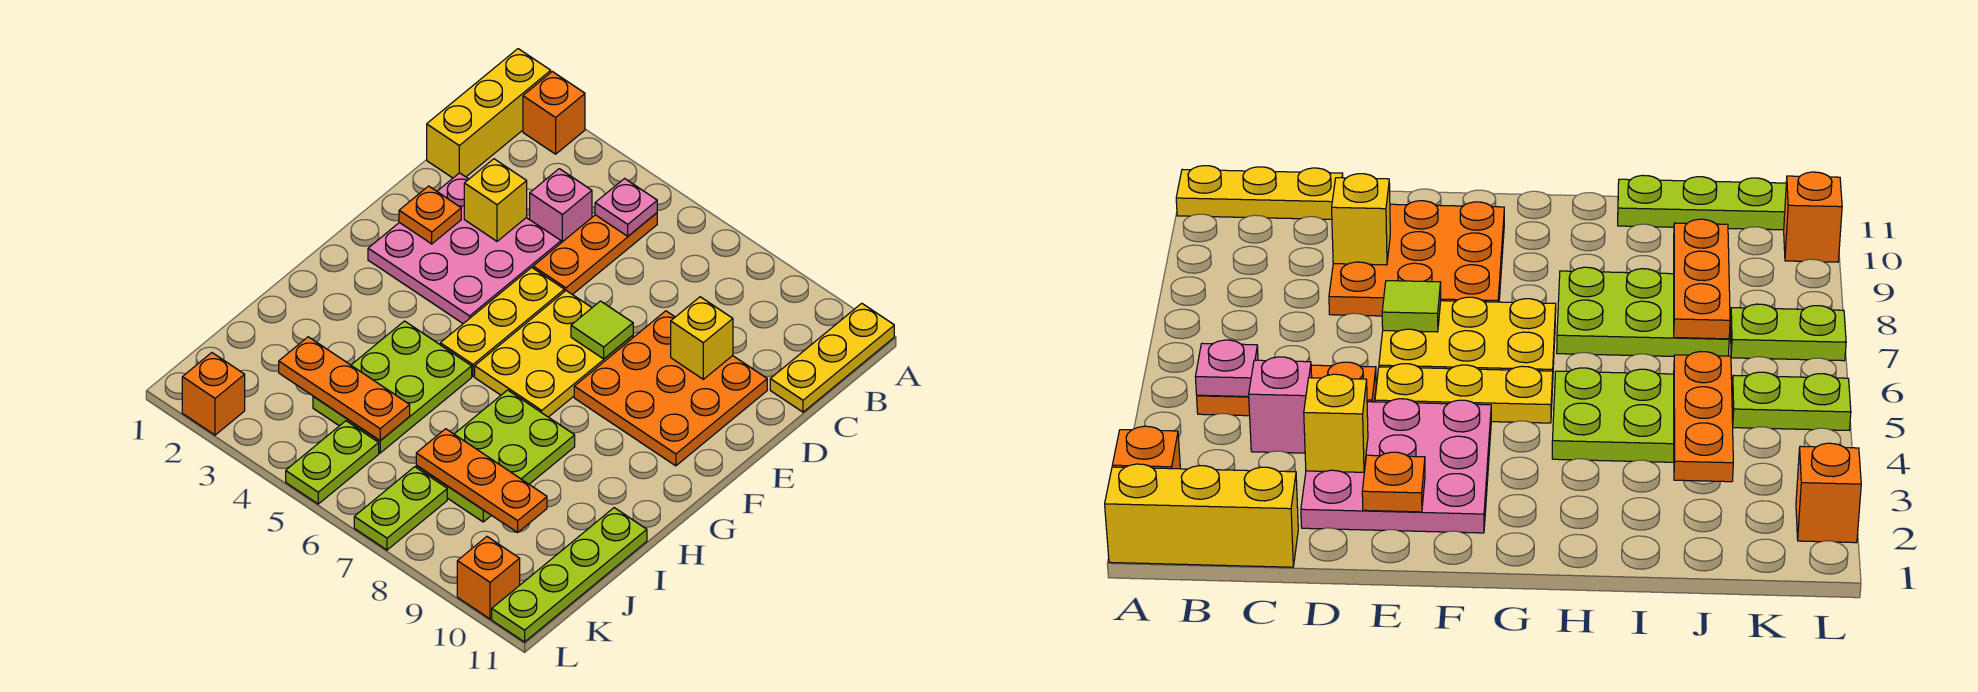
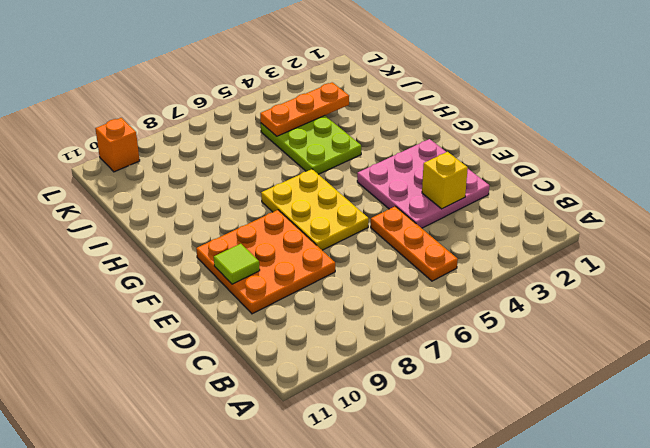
lime 1x1 tile [214,244,260,284] -> lime 1x1 tile moved to [571,301,633,359]
none -> yellow 1x3 brick [427,49,551,178]
none -> orange 1x1 brick [523,72,585,154]
none -> yellow 1x3 plate [770,303,894,412]

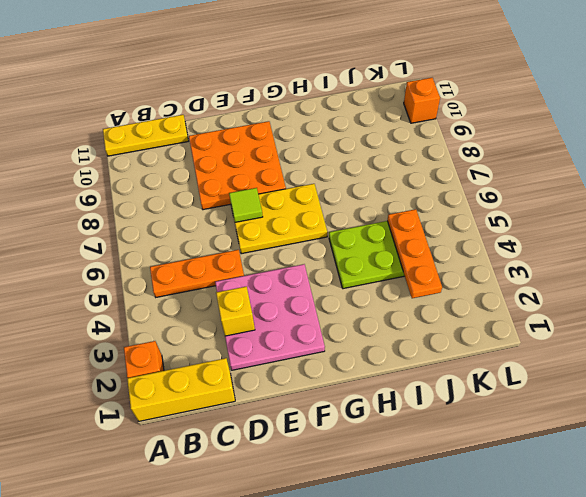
none -> pink 1x1 brick [530,169,592,243]
none -> yellow 1x3 plate [440,267,564,376]
none -> lime 2x3 plate [416,390,575,522]

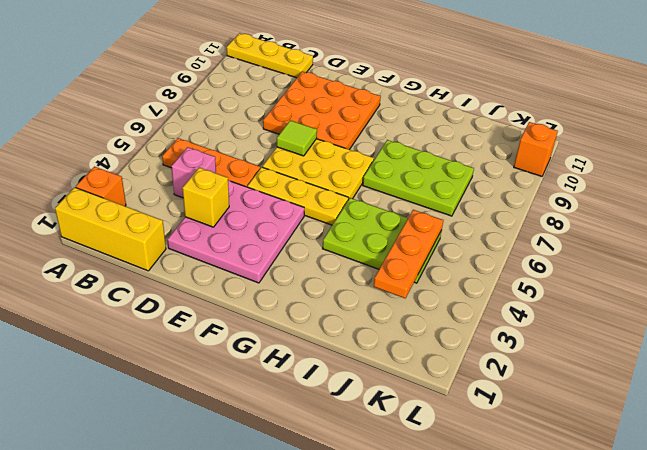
none -> lime 1x4 plate [492,508,647,642]
none -> lime 1x2 plate [286,421,379,504]
none -> lime 1x2 plate [354,467,447,550]

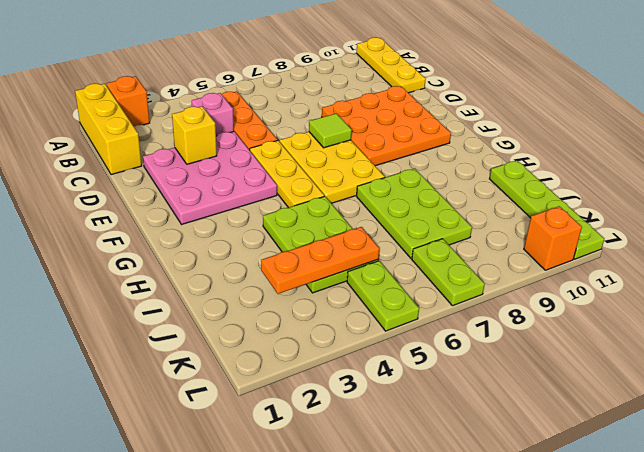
none -> orange 1x1 brick [182,353,245,435]
none -> pink 1x1 plate [595,179,657,236]
none -> yellow 1x1 brick [671,297,733,379]

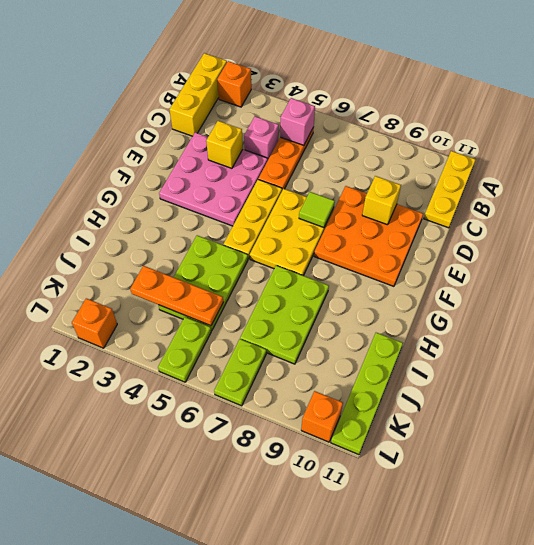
pink 1x1 brick [280,98,315,145] -> pink 1x1 plate [595,179,657,236]
none -> orange 1x1 plate [399,186,461,244]
none -> orange 1x3 plate [416,429,547,532]

